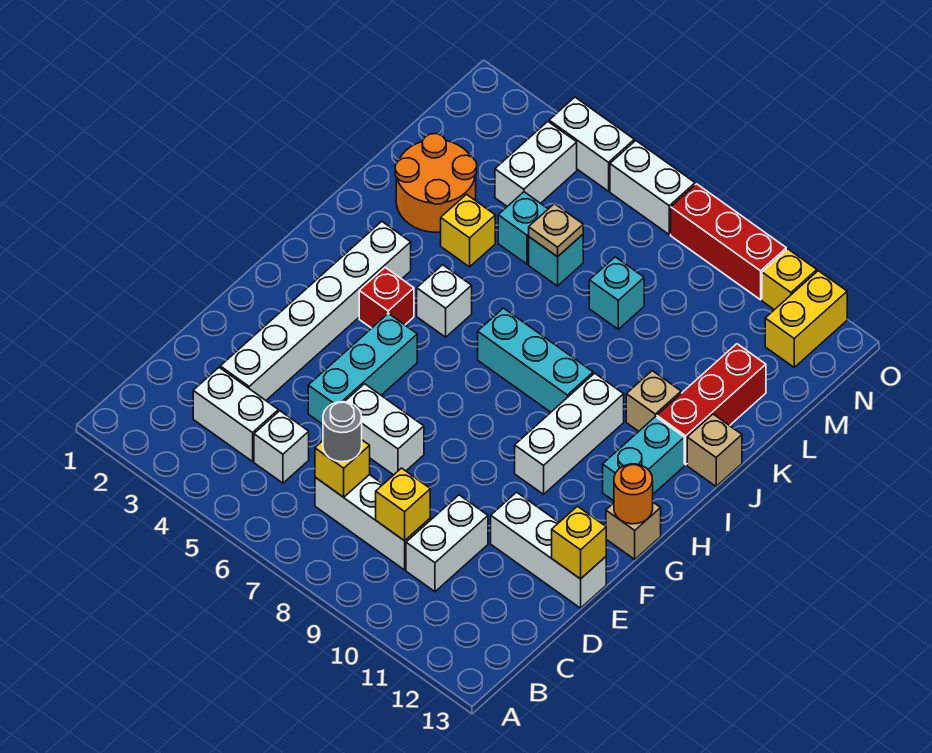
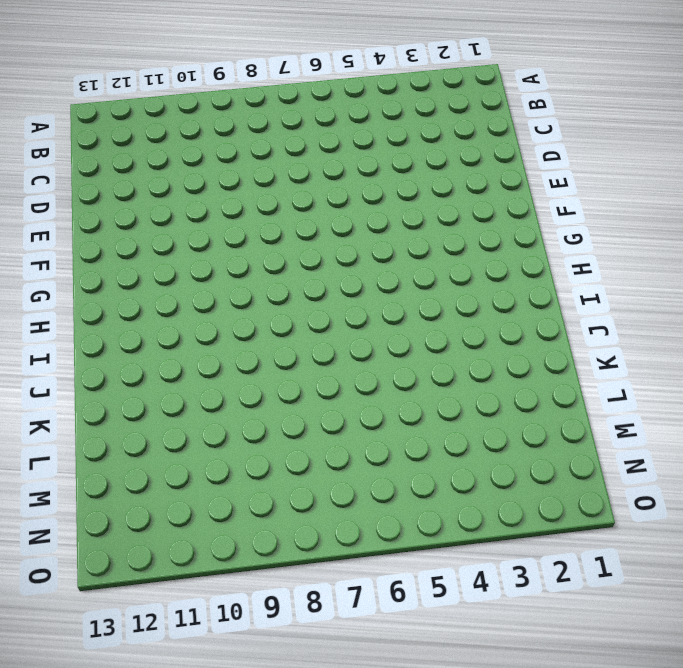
none -> white 1x2 brick [193,368,278,461]
none -> white 1x1 brick [254,411,309,483]
none -> white 1x3 brick [315,475,430,570]
none -> white 1x2 brick [406,495,488,592]

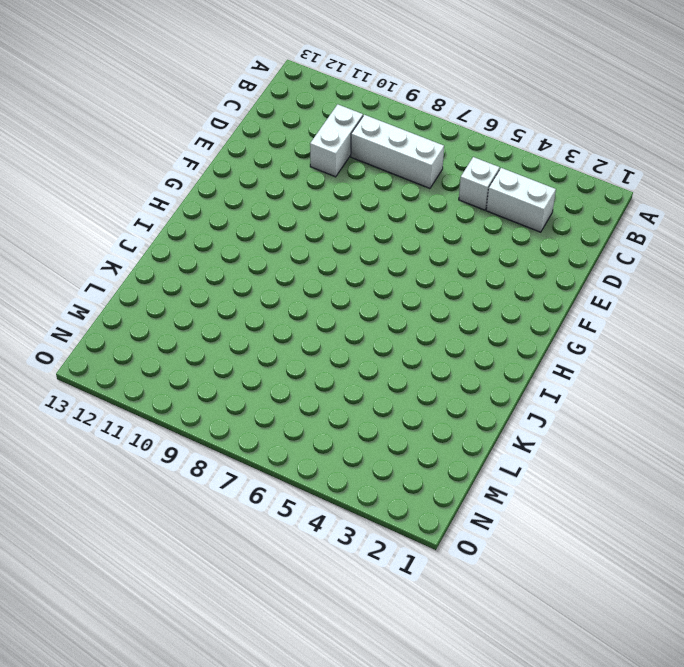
none -> white 1x6 brick [220,221,411,400]
none -> cyan 1x3 brick [308,313,417,424]
none -> white 1x2 brick [345,384,424,475]
none -> white 1x3 brick [491,492,606,608]

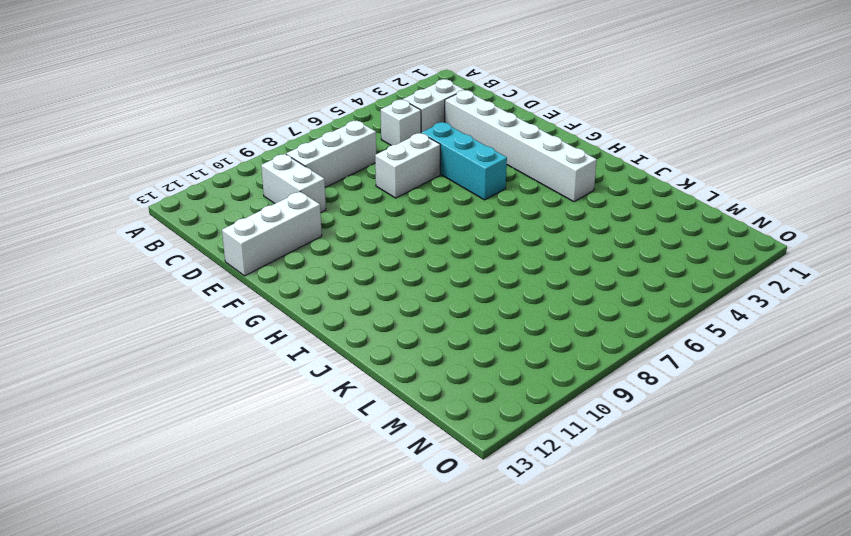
none -> white 1x3 brick [515,373,624,494]
none -> tan 1x1 brick [606,502,661,559]
none -> red 1x1 brick [359,268,414,328]
none -> cyan 1x2 brick [603,416,684,501]

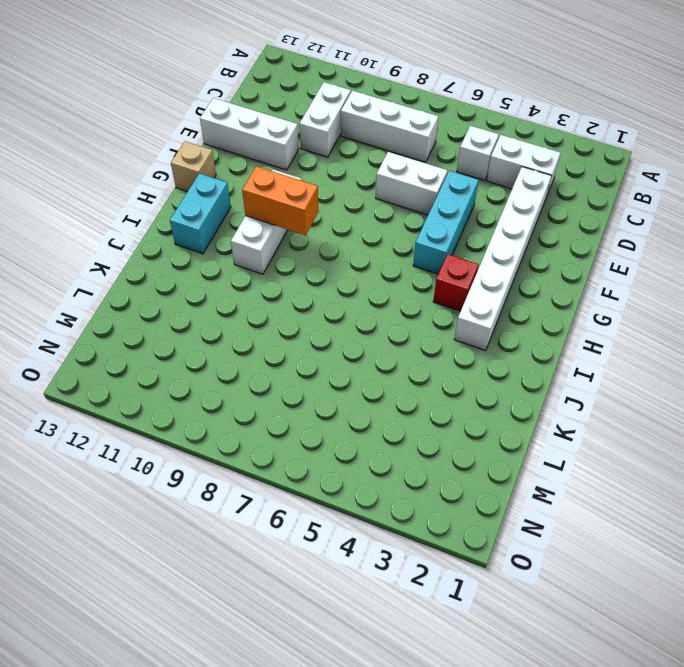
orange 1x2 brick [242,166,319,235] -> none
none -> white 1x1 brick [417,265,472,337]
none -> cyan 1x3 brick [478,308,593,412]
none -> tan 1x1 brick [626,371,681,431]
none -> red 1x3 brick [657,344,766,465]

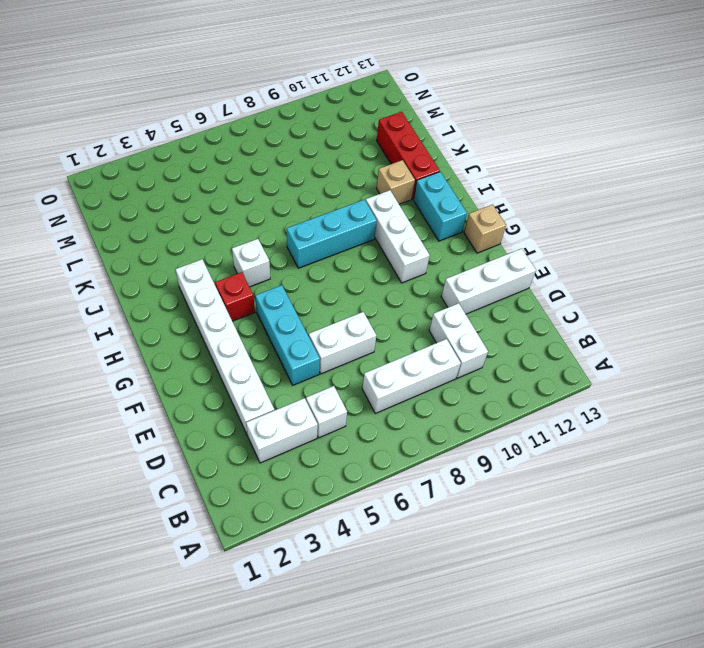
none -> tan 1x1 brick [687,414,742,486]
none -> orange 2x2 round brick [395,134,477,232]
none -> yellow 1x1 brick [441,195,495,267]
none -> cyan 1x1 brick [498,192,548,264]

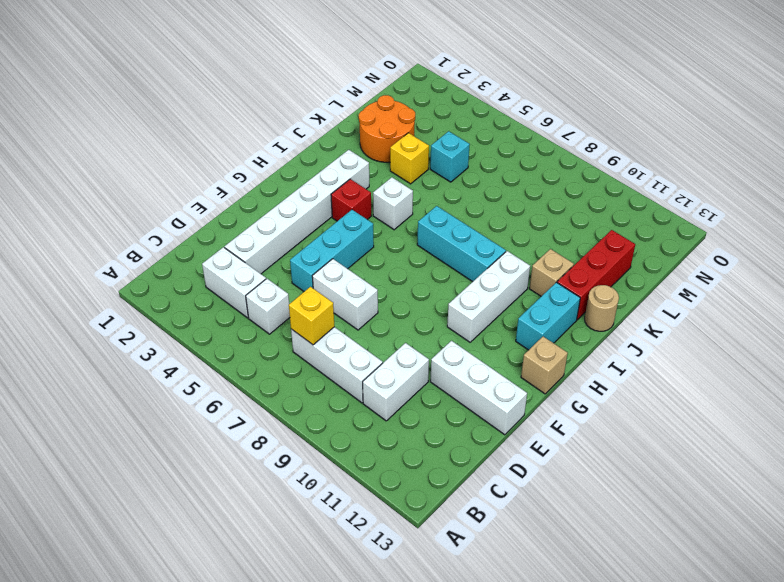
tan 1x1 round brick [585,285,619,331] -> tan 1x1 brick [687,414,742,486]
none -> cyan 1x1 brick [529,234,583,286]
none -> cyan 1x1 brick [589,257,644,329]
none -> white 1x2 brick [495,122,577,206]
none -> yellow 1x2 brick [765,271,847,367]

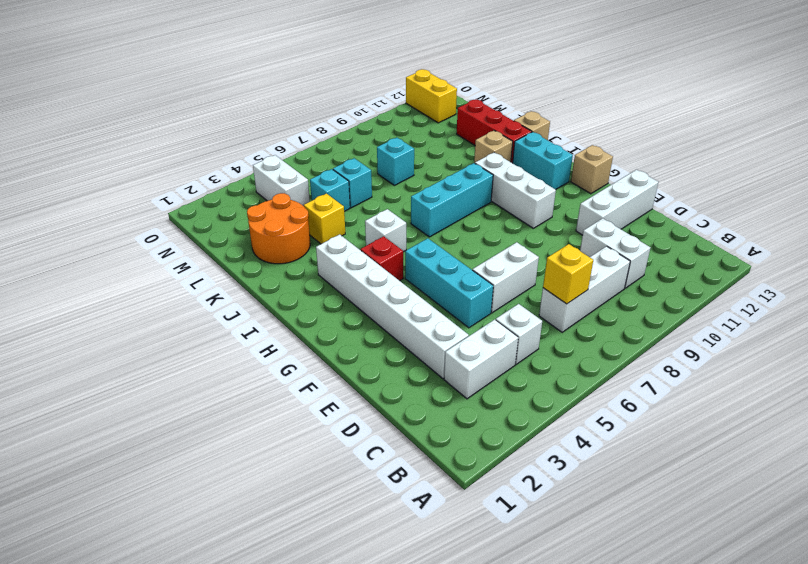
none -> white 1x2 brick [549,97,634,191]
none -> white 1x2 brick [610,141,695,234]
none -> red 1x3 brick [671,184,786,300]
none -> yellow 1x1 brick [762,249,817,310]

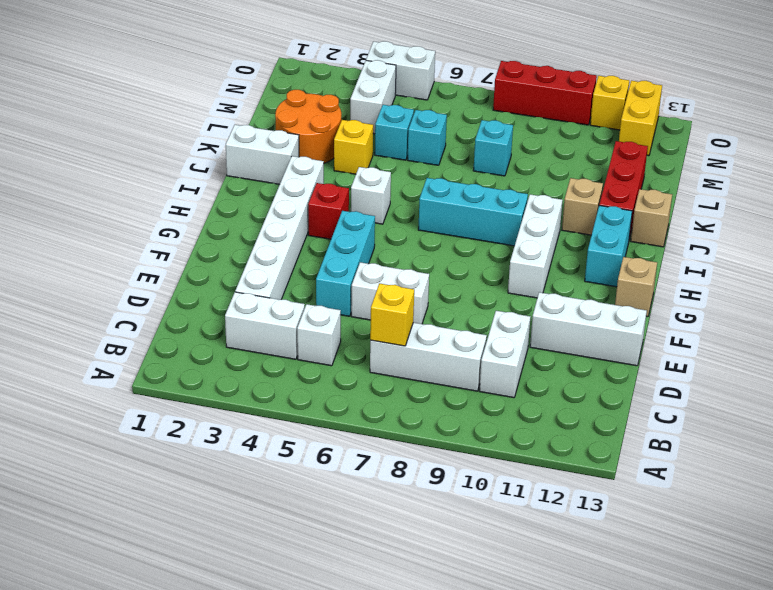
white 1x2 brick [226,125,299,184] -> white 1x2 brick moved to [610,141,695,234]
none -> yellow 1x1 brick [376,468,430,541]
none -> yellow 1x1 brick [552,506,606,579]
none -> orange 1x1 round brick [614,464,653,524]
none -> tan 1x1 plate [529,204,583,257]

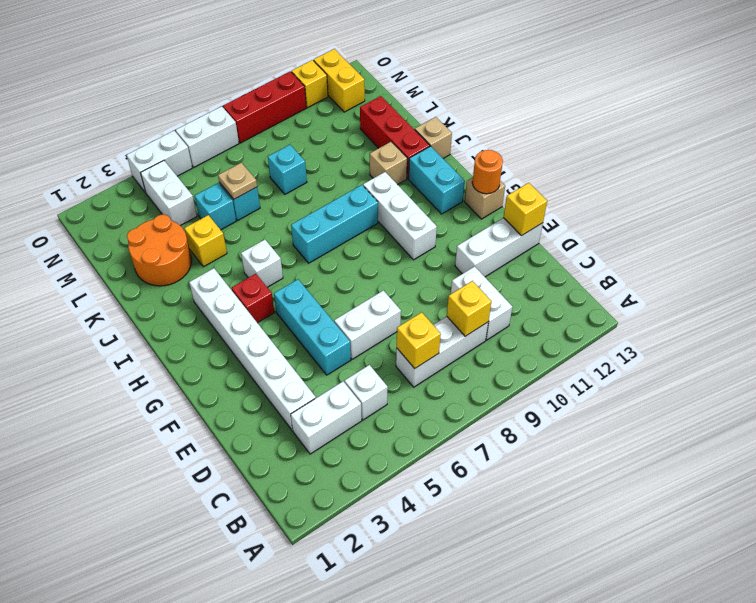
none -> grey 1x1 round brick [323,402,362,462]

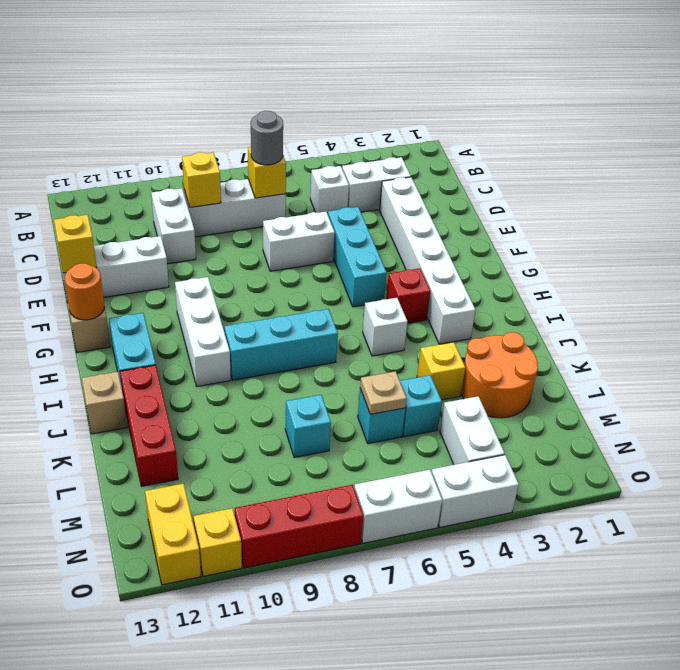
none -> tan 1x1 brick [626,371,681,431]

